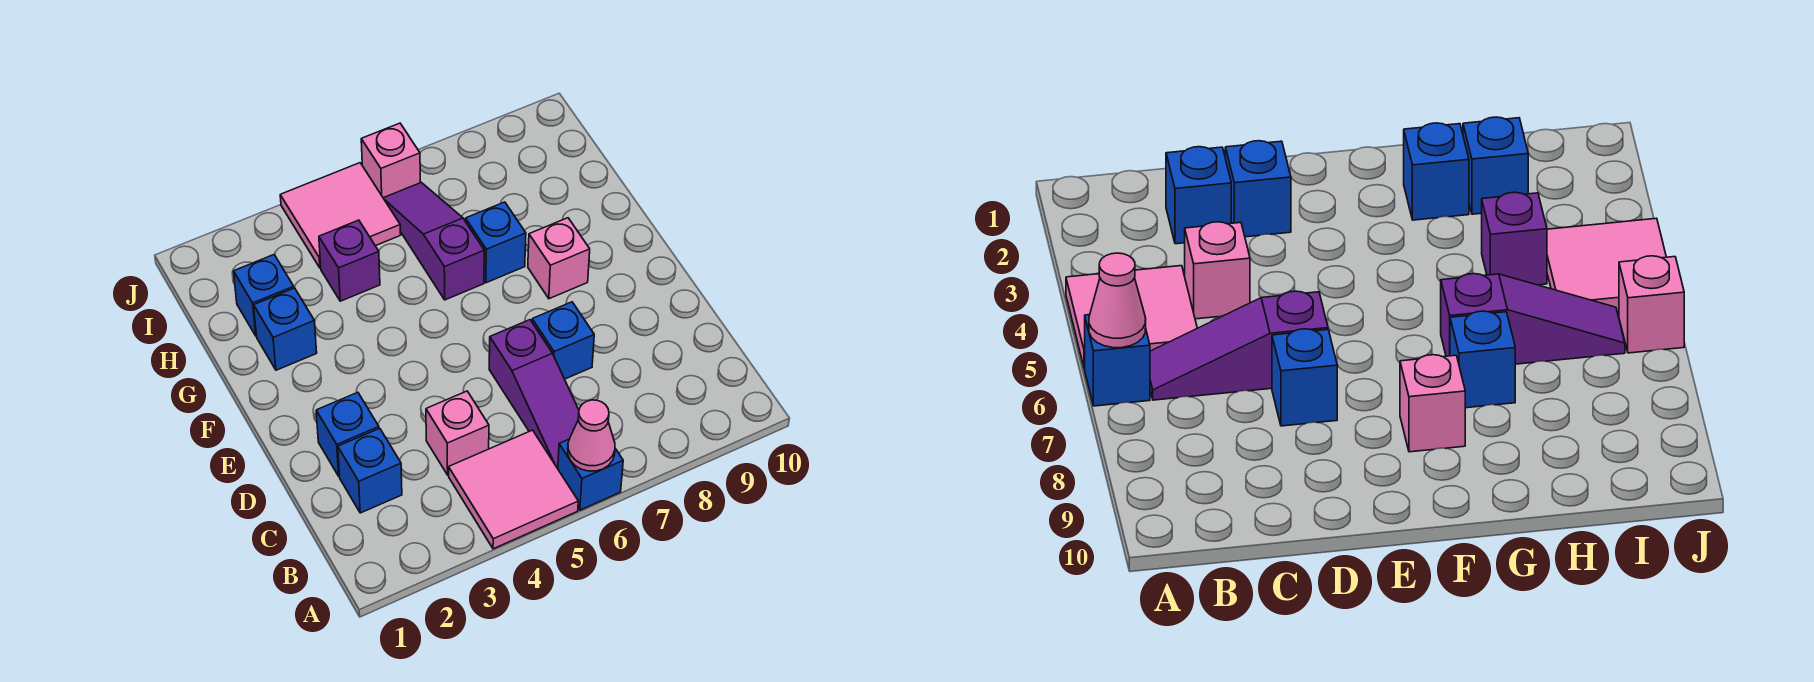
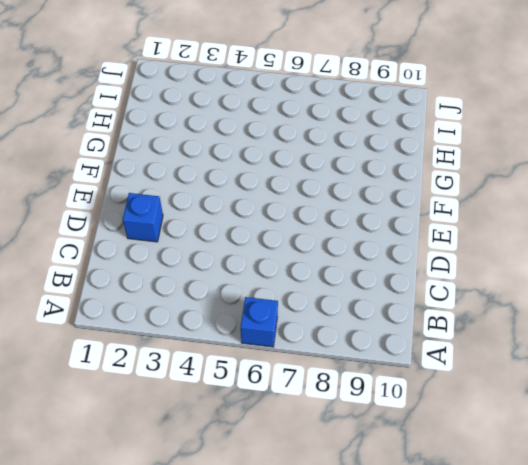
none -> pink 2x2 tile [449,430,578,549]
none -> purple 1x3 slope [489,320,579,468]
none -> blue 1x1 brick [338,428,402,513]

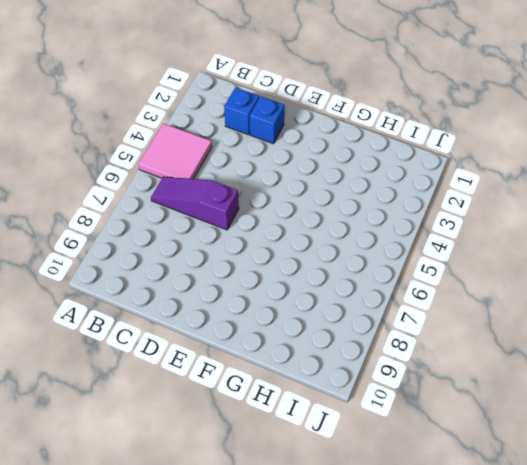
none -> blue 1x1 brick [558,439,623,510]
none -> pink 1x1 brick [426,391,489,475]
none -> blue 1x1 brick [532,302,594,379]

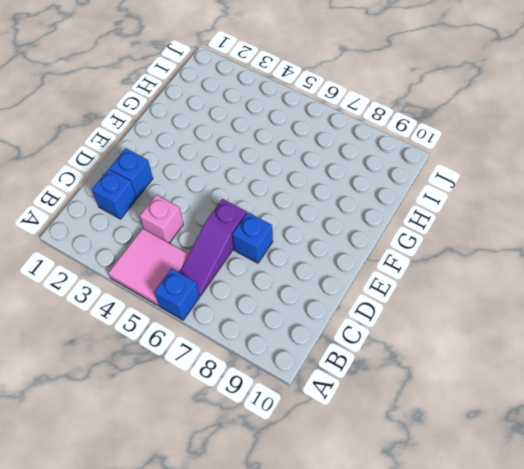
none -> pink 1x1 brick [528,218,590,299]
none -> blue 1x1 brick [254,288,317,370]
none -> purple 1x3 slope [384,182,484,300]

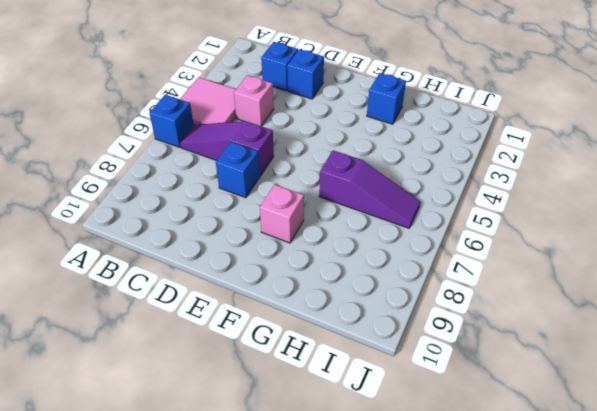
none -> blue 1x1 brick [466,202,526,283]
none -> blue 1x1 brick [234,255,294,336]
none -> purple 1x1 brick [319,220,380,301]

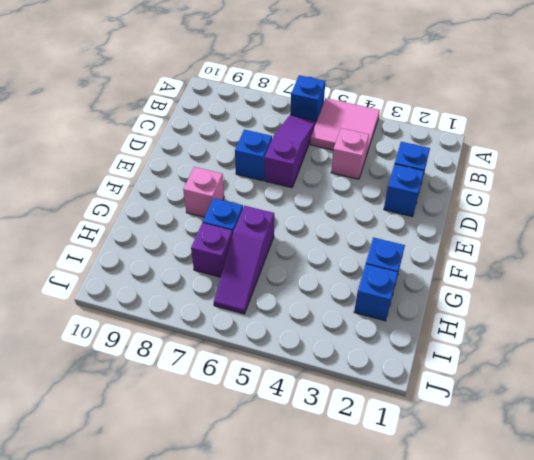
purple 1x1 brick [191,223,233,277] -> purple 1x1 brick moved to [319,220,380,301]
none -> pink 2x2 tile [280,163,401,268]
none -> pink 1x1 brick [361,123,420,198]
none -> pink 1x1 cone [568,400,615,471]

